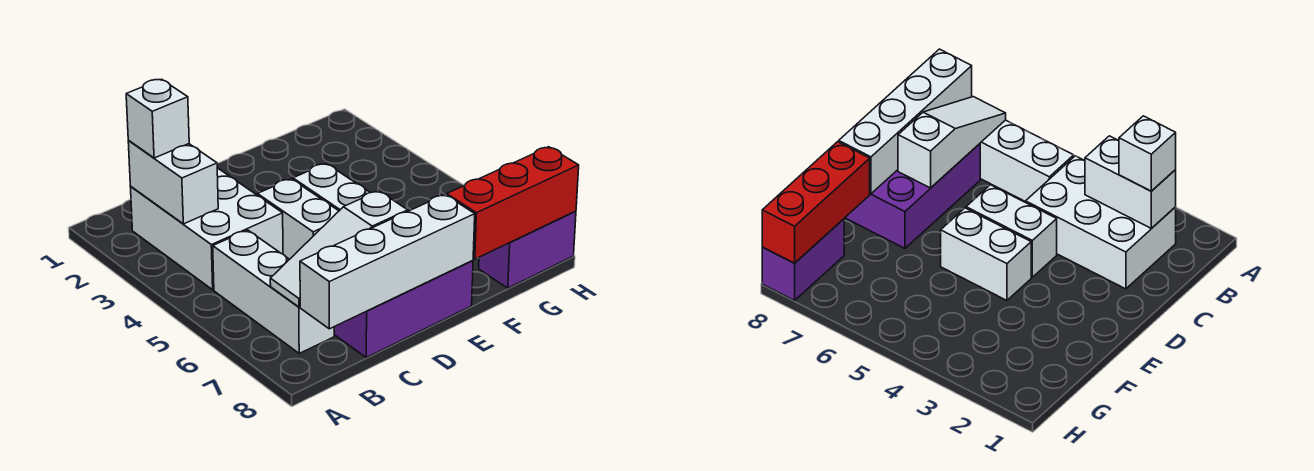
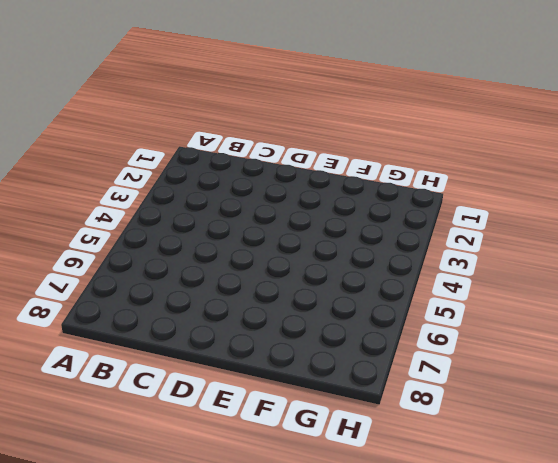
none -> white 2x3 brick [131,168,283,290]
none -> white 1x3 brick [213,230,334,353]

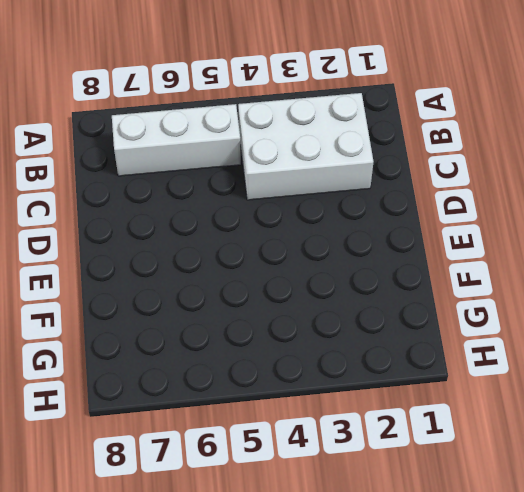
none -> purple 2x3 brick [334,260,473,357]
none -> white 1x2 brick [258,179,339,259]

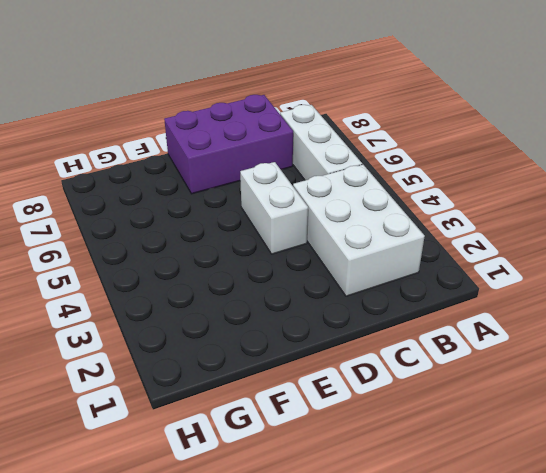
none -> white 1x2 brick [293,164,370,211]
none -> purple 1x2 brick [479,211,576,288]

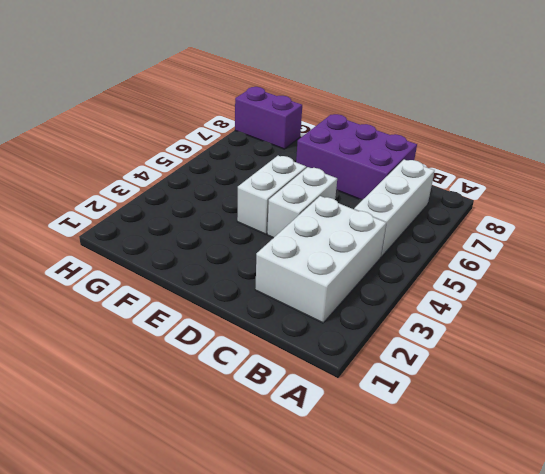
none -> white 1x2 brick [128,141,218,224]
none -> white 1x3 slope [270,191,408,307]

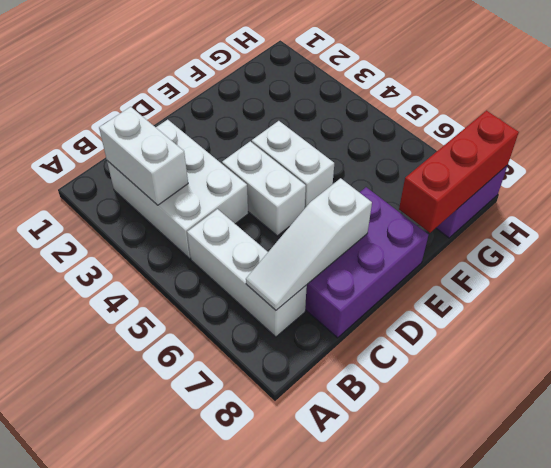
none -> white 1x4 brick [300,195,475,329]
none -> white 1x1 brick [126,79,189,158]

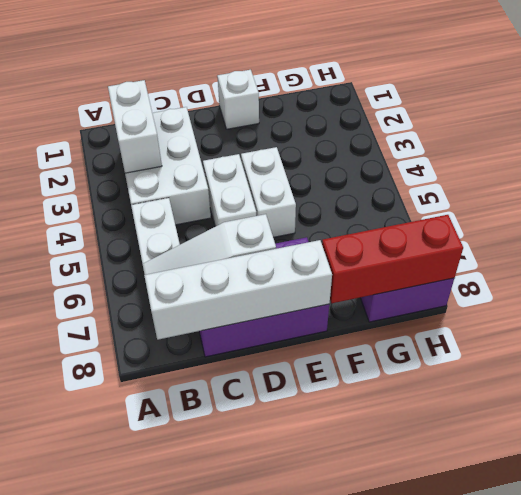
white 1x1 brick [217,70,259,129] -> white 1x1 brick moved to [126,79,189,158]

